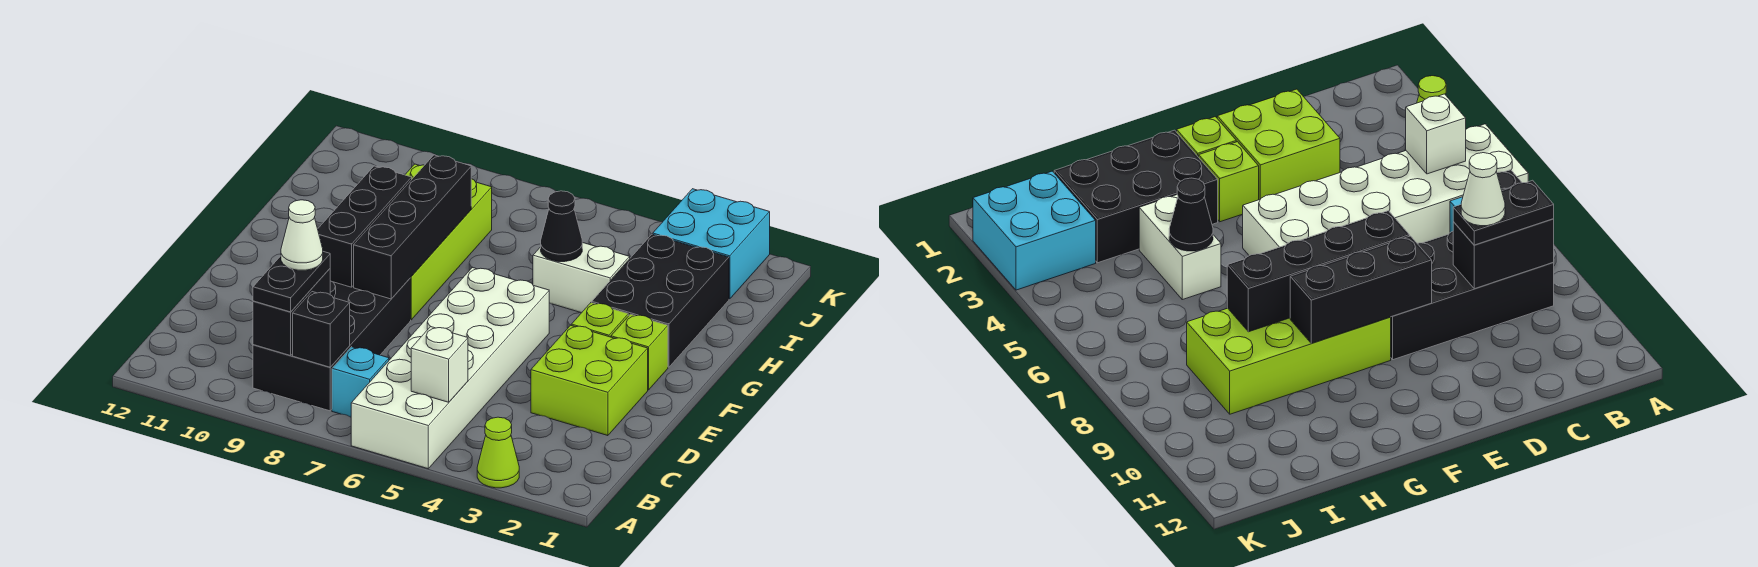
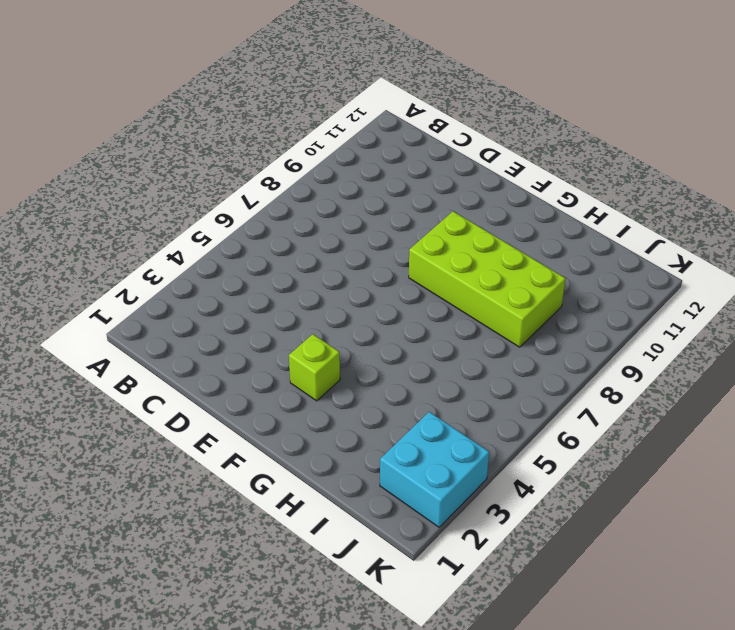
none -> lime 1x1 cone [477,417,519,488]
none -> white 2x6 brick [351,267,549,469]
none -> cyan 1x1 brick [332,347,389,417]

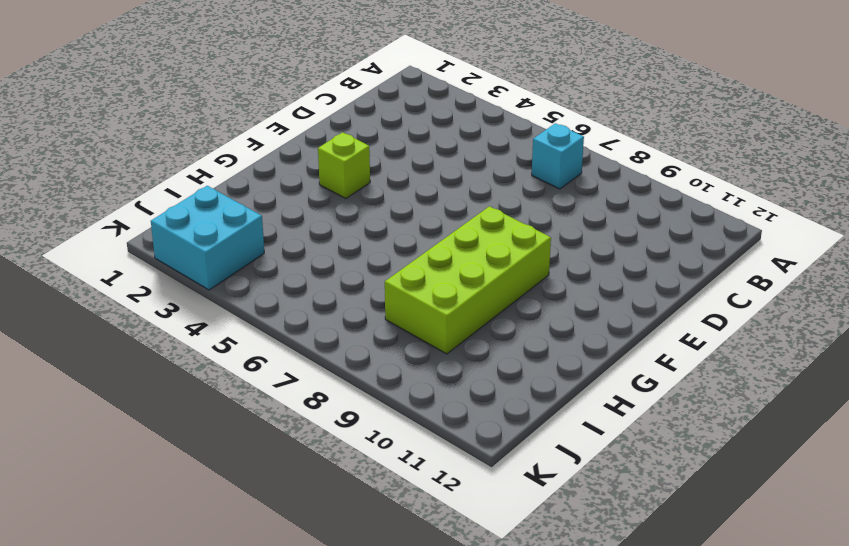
none -> lime 1x1 cone [477,417,519,488]
none -> white 2x6 brick [351,267,549,469]
none -> black 2x4 brick [253,278,411,411]

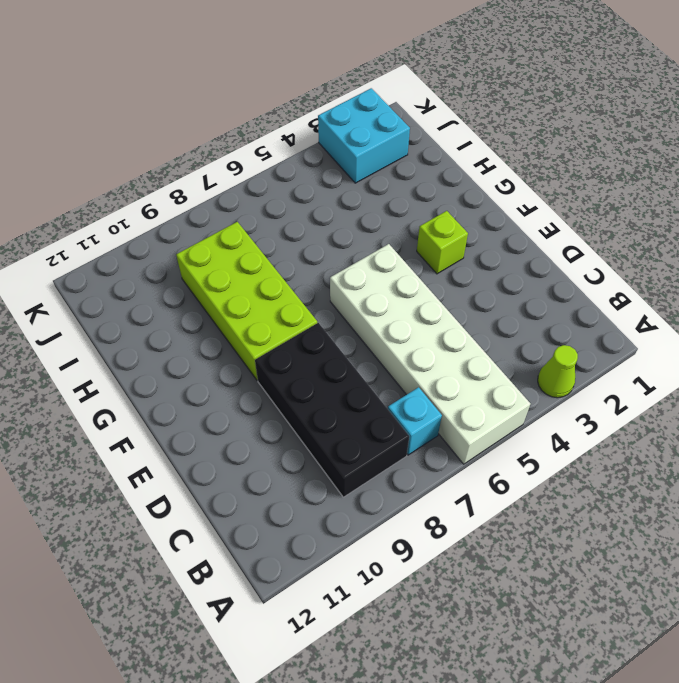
none -> lime 2x2 brick [531,325,648,436]
none -> lime 1x1 brick [611,314,668,390]
none -> black 2x3 brick [592,234,729,367]

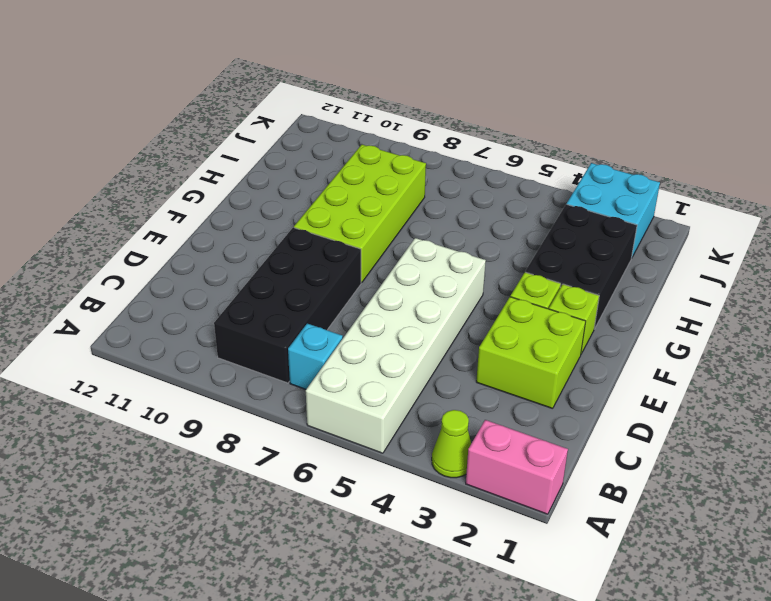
pink 1x2 brick [466,420,568,514] -> none
none -> white 1x2 brick [533,242,630,313]
none -> white 1x1 brick [411,327,468,402]
none -> black 1x1 brick [293,292,350,367]

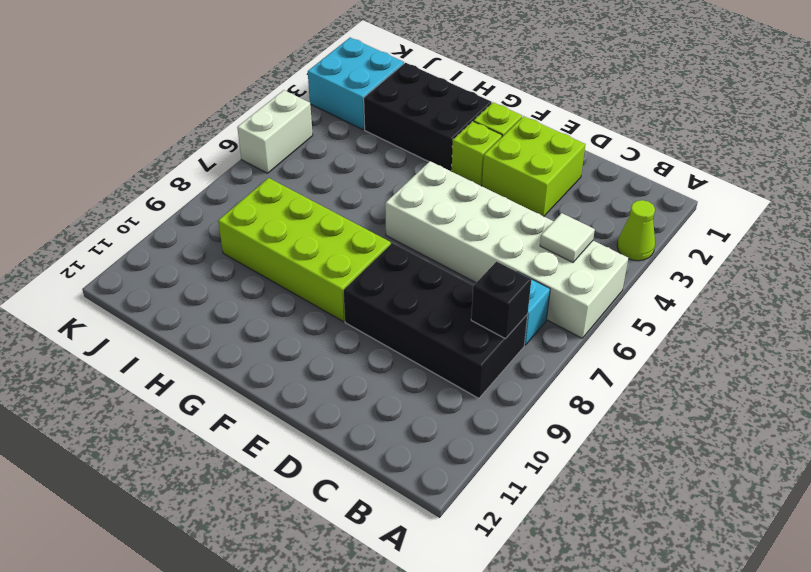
white 1x1 tile [540,213,595,262] -> white 1x1 brick [411,327,468,402]
white 1x2 brick [237,90,313,173] -> white 1x2 brick moved to [533,242,630,313]
none -> black 1x2 brick [253,269,330,356]
none -> black 1x4 brick [354,155,471,299]
none -> black 1x3 brick [318,166,412,287]

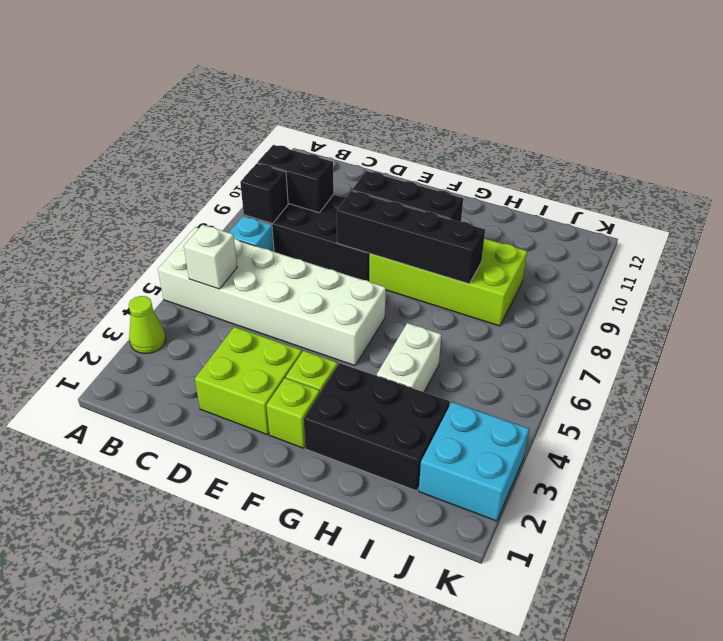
none -> black 1x1 cone [541,191,582,262]
none -> black 1x2 plate [253,252,330,312]
none -> white 1x1 cone [281,200,323,270]

